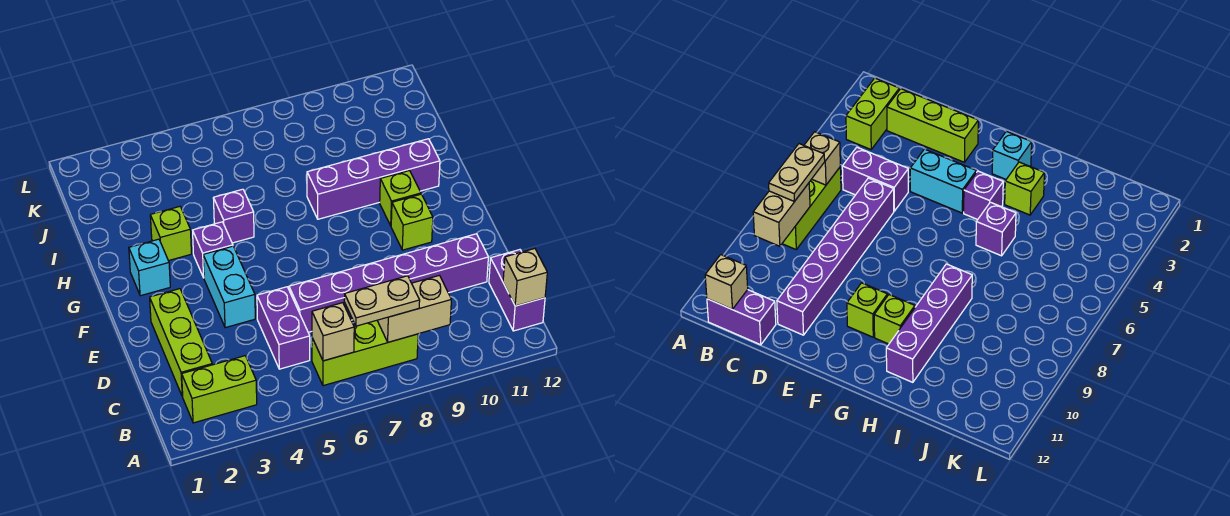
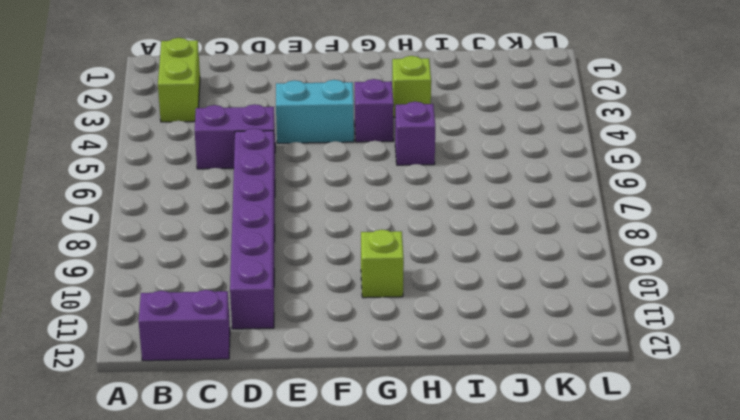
none -> lime 1x3 brick [312,320,418,386]
none -> lime 1x3 brick [150,289,212,397]
none -> lime 1x1 brick [391,194,433,250]

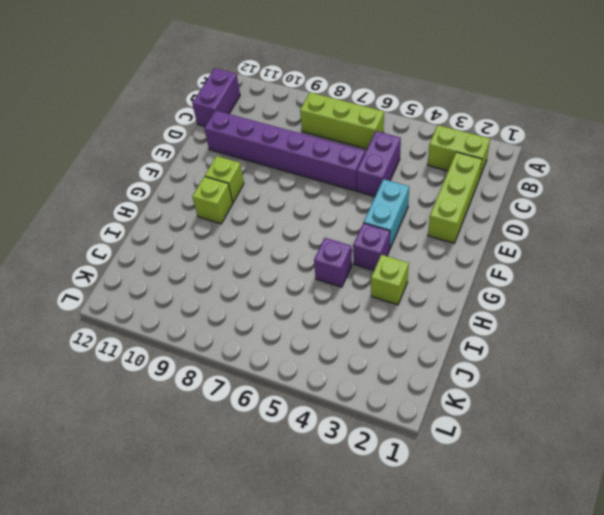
none -> cyan 1x1 brick [129,239,170,296]
none -> purple 1x4 brick [307,139,440,219]
none -> tan 1x1 brick [312,303,354,361]

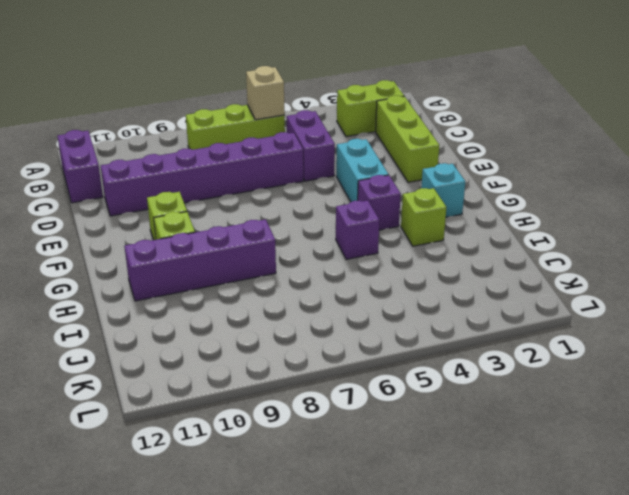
none -> tan 1x2 brick [377,275,451,342]
none -> tan 1x1 brick [503,249,547,306]
none -> tan 1x2 plate [344,276,420,326]

